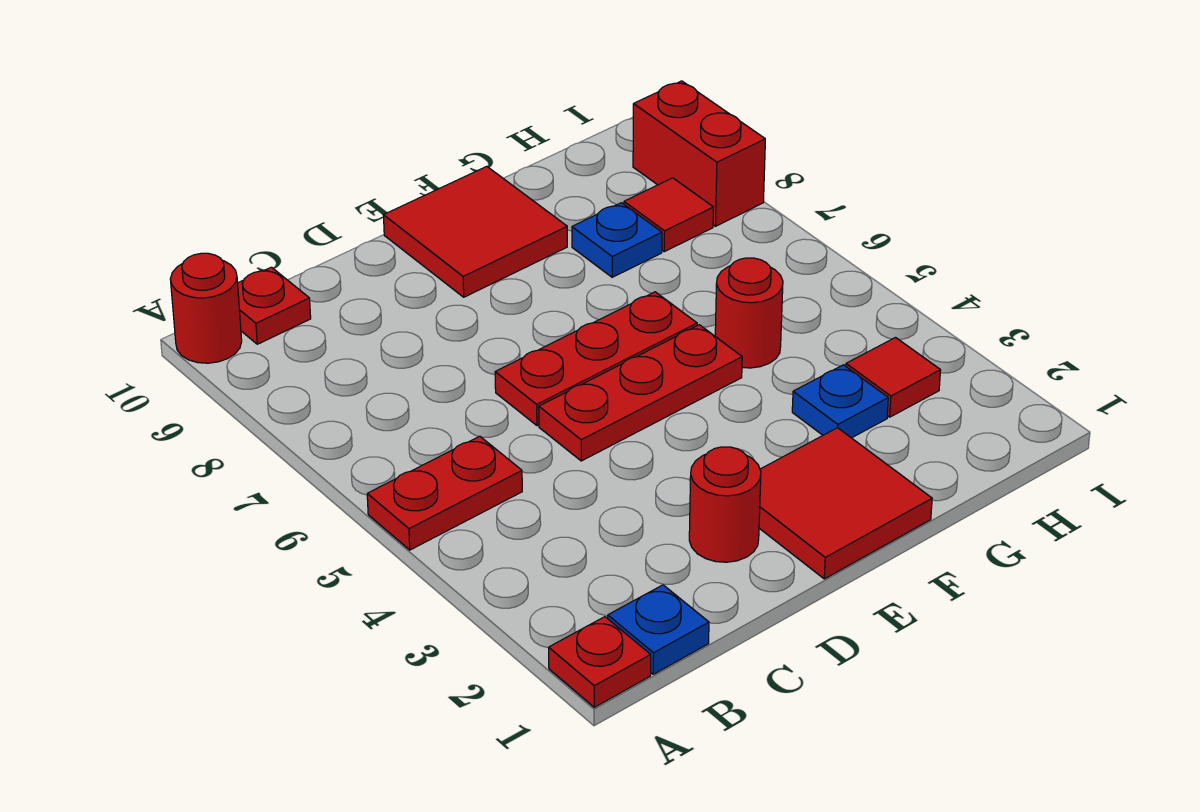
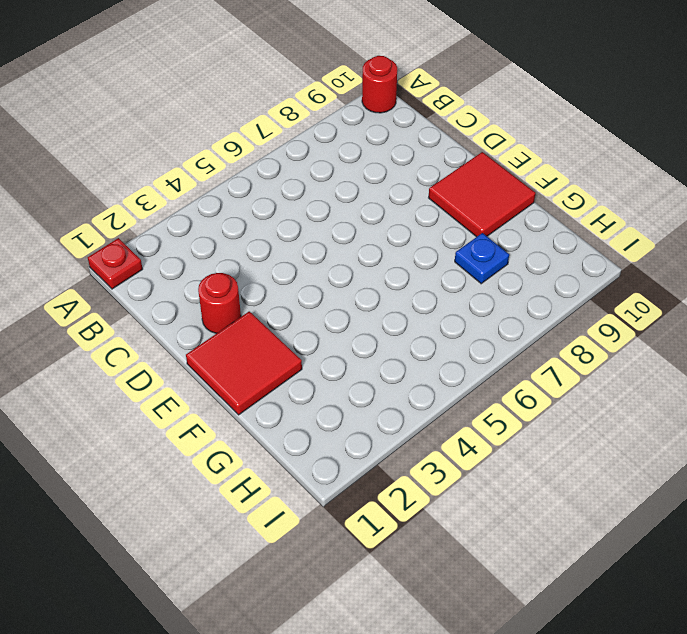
none -> red 1x2 plate [367,436,522,550]
none -> blue 1x1 plate [608,585,709,674]
none -> red 1x1 plate [238,267,311,344]

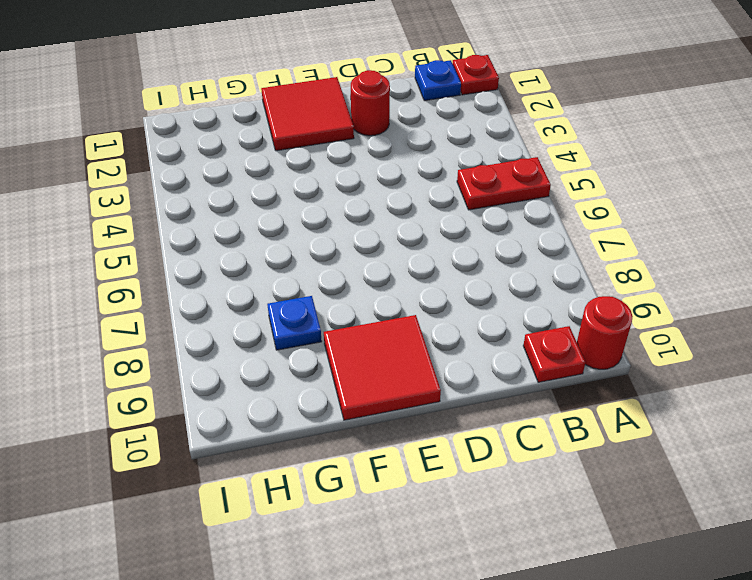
none -> red 1x3 plate [539,325,742,461]
none -> red 1x3 plate [495,292,697,426]
none -> blue 1x1 plate [792,365,888,438]

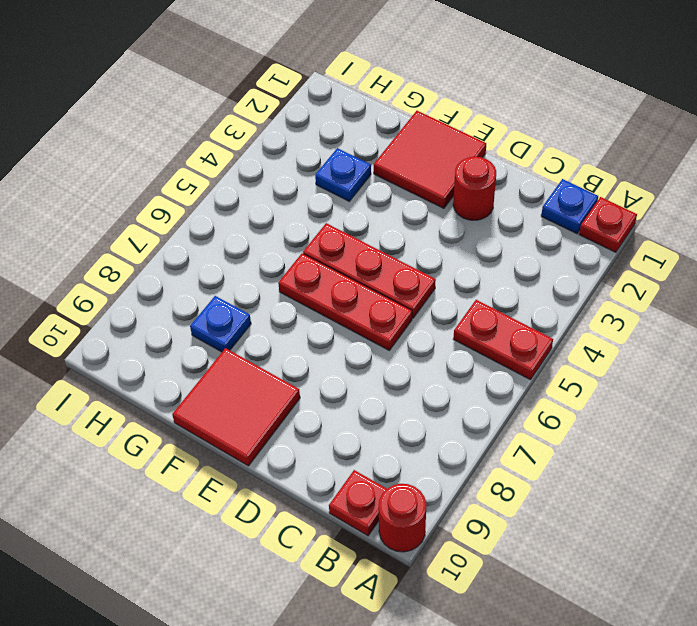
none -> red 1x1 round brick [715,258,783,368]
none -> red 1x1 tile [846,338,941,417]
none -> red 1x1 tile [624,178,713,252]

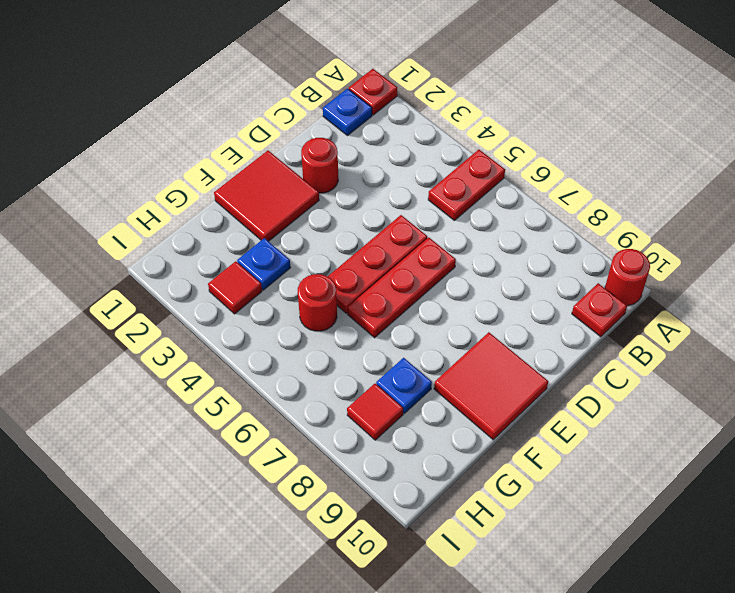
none -> red 1x2 brick [633,81,765,226]

